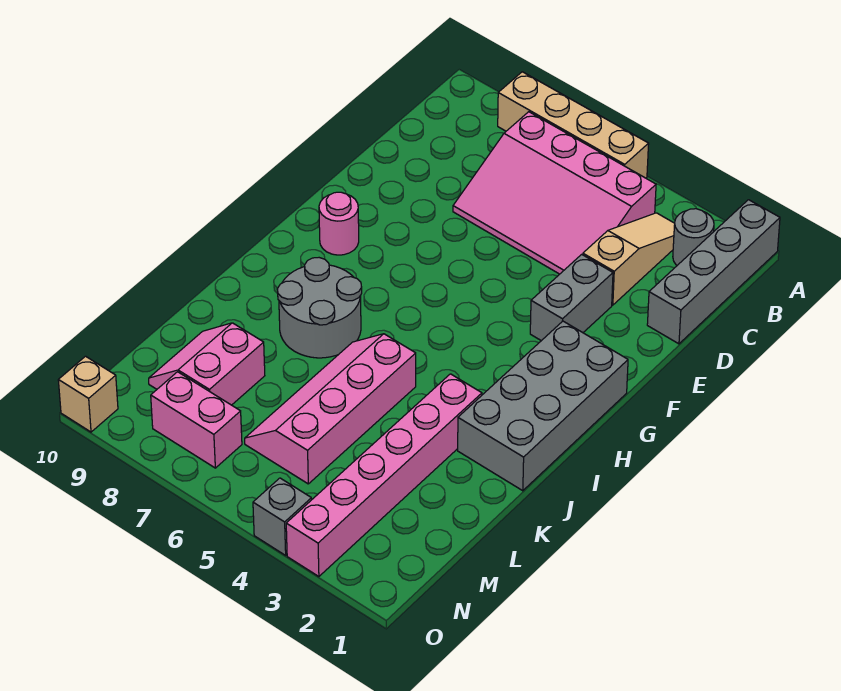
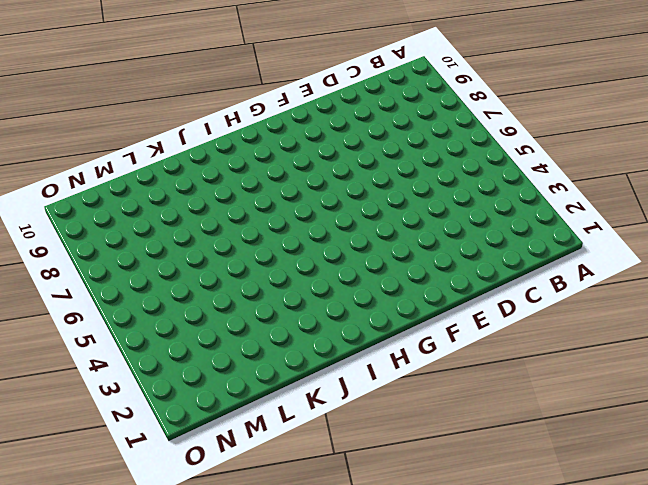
none -> grey 1x4 brick [647,200,780,344]
none -> tan 1x4 brick [498,72,649,178]
none -> grey 1x1 round brick [673,209,714,265]

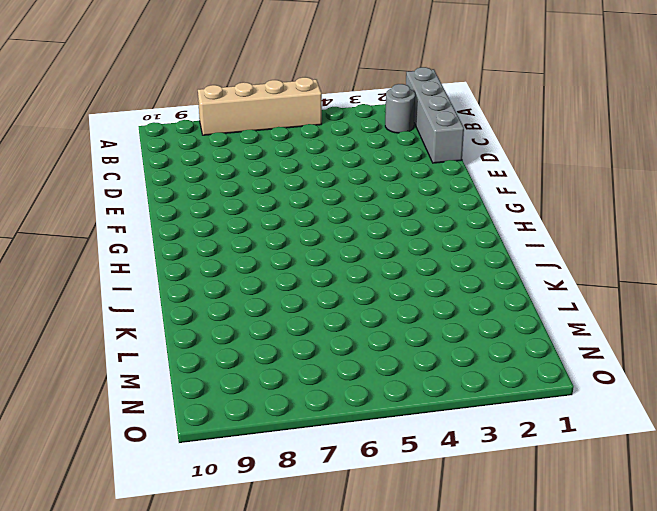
none -> tan 1x3 slope [583,213,675,305]
none -> pink 3x4 slope [453,112,656,274]
none -> grey 1x2 brick [530,254,613,341]

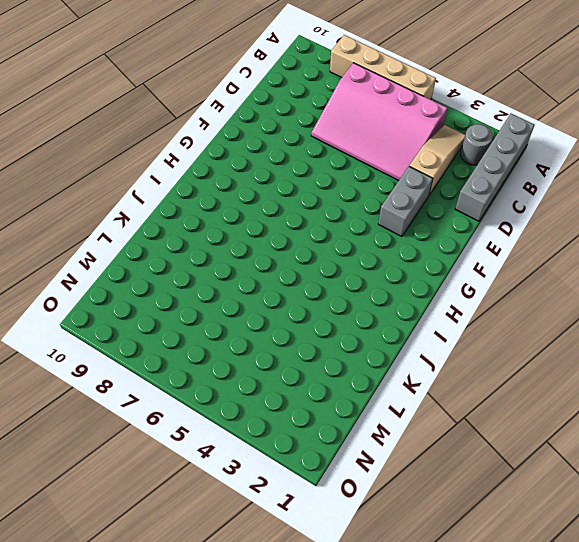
none -> grey 2x4 brick [458,321,628,491]
none -> pink 1x1 round brick [319,192,359,255]
none -> grey 2x2 round brick [277,258,362,358]

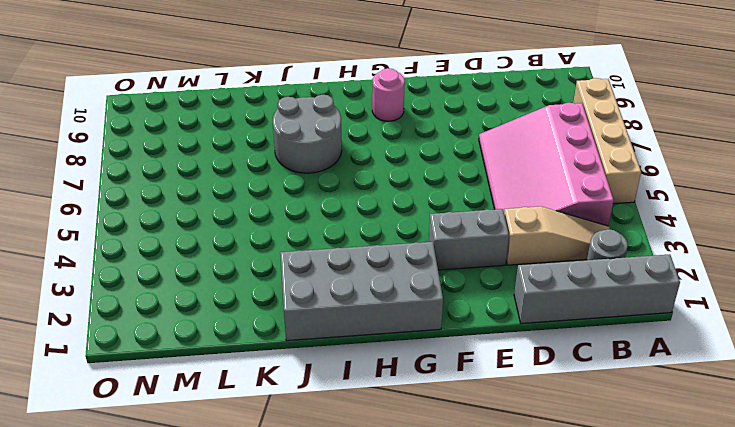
none -> pink 1x6 brick [286,374,482,577]
none -> pink 2x4 slope [245,334,416,484]
none -> pink 2x2 slope [149,323,265,405]

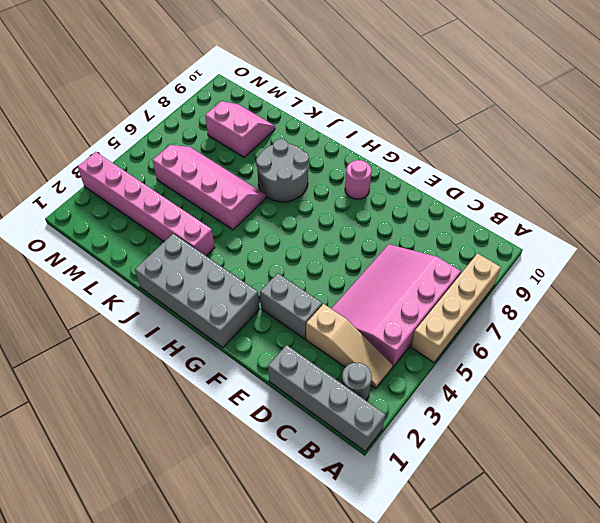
none -> pink 1x2 brick [151,372,242,468]
none -> grey 1x1 brick [253,478,312,555]
none -> tan 1x1 brick [58,356,118,432]

